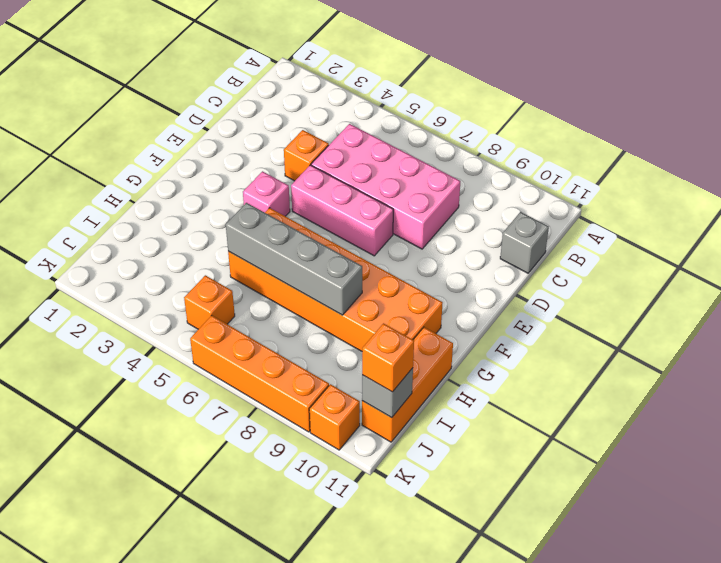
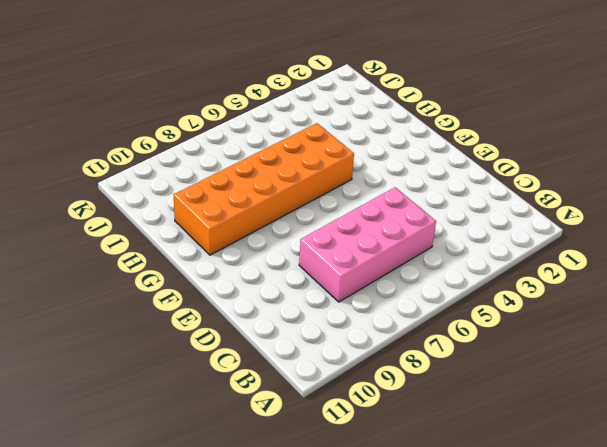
none -> grey 1x1 brick [500,212,549,273]
none -> orange 1x1 brick [284,130,329,181]
none -> pink 1x3 brick [291,165,393,256]

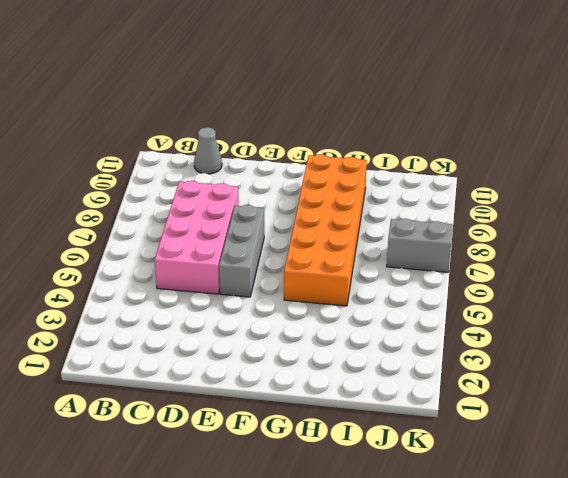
grey 1x1 cone [194,127,222,174] -> grey 1x1 brick [500,212,549,273]
grey 1x3 brick [219,205,264,297] -> pink 1x3 brick [291,165,393,256]
grey 1x2 brick [387,219,453,272] -> orange 1x4 brick [190,315,329,432]
none -> orange 1x1 brick [284,130,329,181]
none -> pink 1x1 brick [243,171,290,216]
none -> orange 1x3 brick [362,327,453,442]

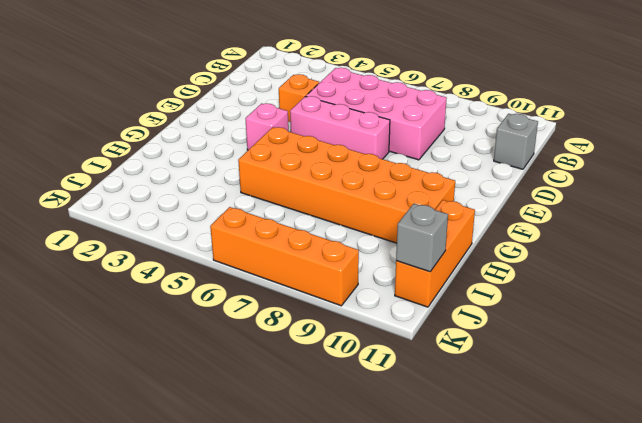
none -> orange 1x1 brick [184,275,235,329]
none -> orange 1x1 brick [309,384,360,450]
none -> grey 1x4 brick [226,203,362,315]

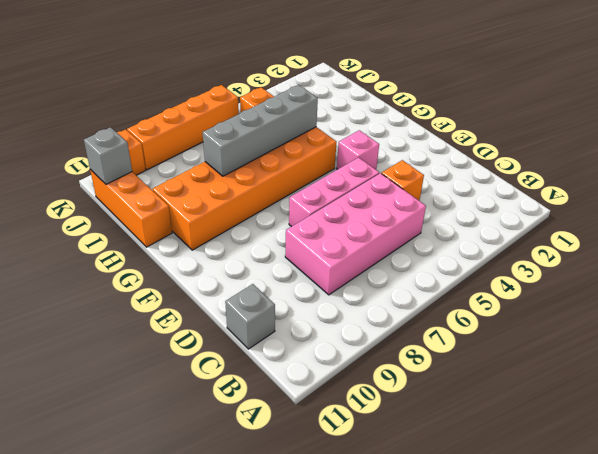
none -> orange 1x1 brick [362,323,414,392]

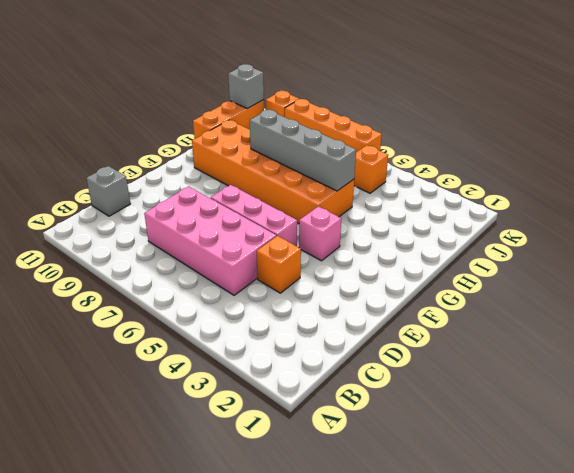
none -> orange 1x1 brick [362,323,414,392]

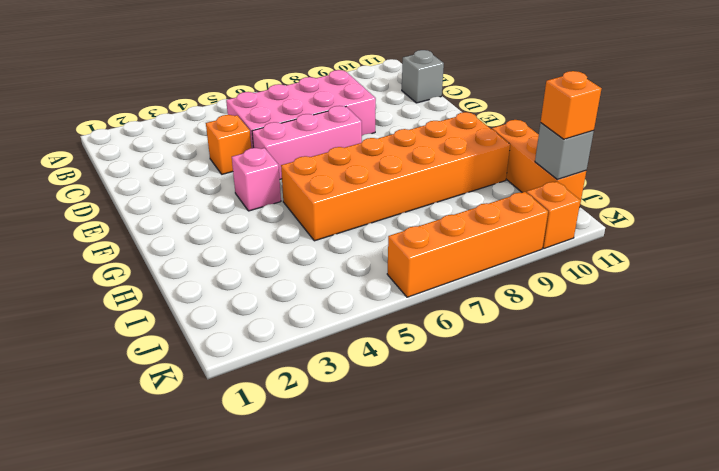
none -> orange 1x1 brick [184,275,235,329]
none -> grey 1x4 brick [226,203,362,315]

